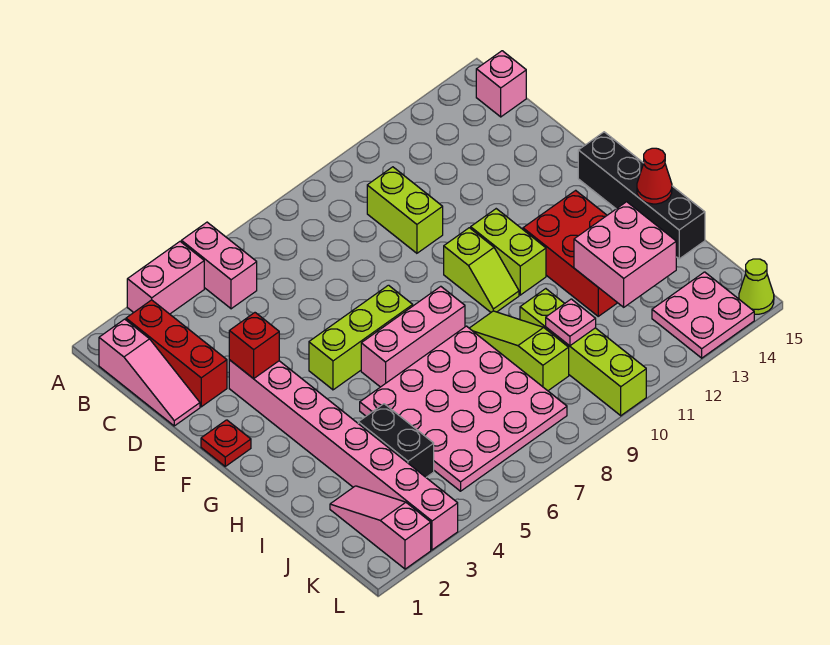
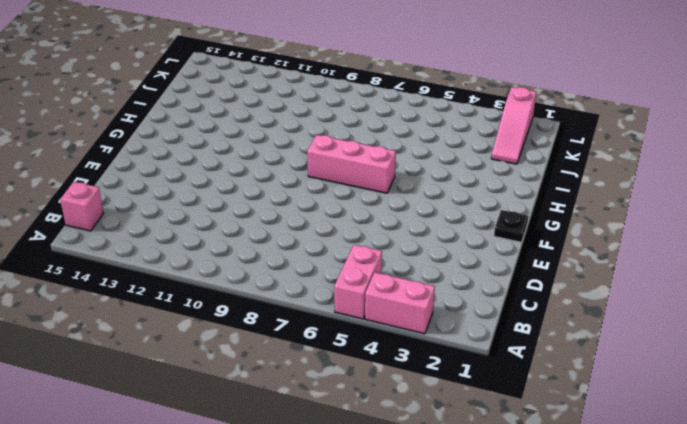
black 1x1 plate [494,210,528,242] -> red 1x1 plate [201,420,251,466]
none -> pink 1x3 slope [99,319,200,426]
none -> red 1x3 brick [126,300,227,407]
none -> lime 1x2 brick [367,167,443,253]

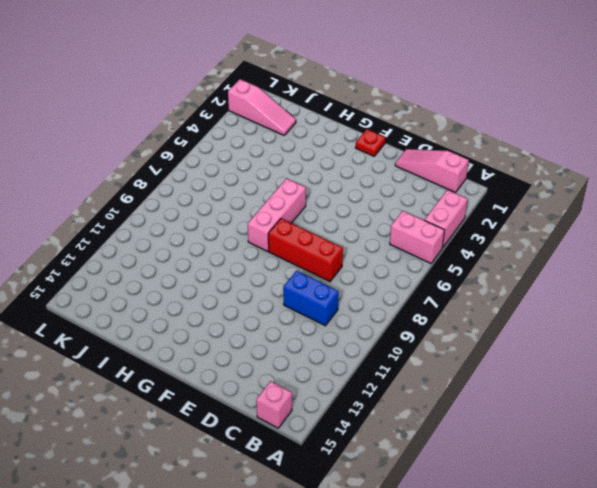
blue 1x2 brick [283,271,339,326] -> lime 1x2 brick [367,167,443,253]
red 1x3 brick [268,219,343,282] -> red 1x3 brick moved to [126,300,227,407]
none -> pink 1x8 brick [229,360,458,550]
none -> lime 1x3 brick [309,285,413,390]
none -> lime 1x2 slope [444,228,519,312]

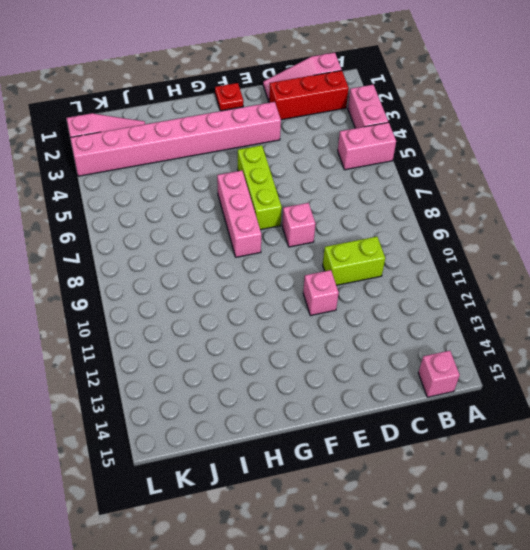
pink 1x1 brick [282,203,315,247] -> none
pink 1x1 brick [303,270,339,316] -> none
none -> lime 1x2 slope [444,228,519,312]
none -> lime 1x2 brick [471,209,546,295]
none -> black 1x4 brick [578,132,705,259]

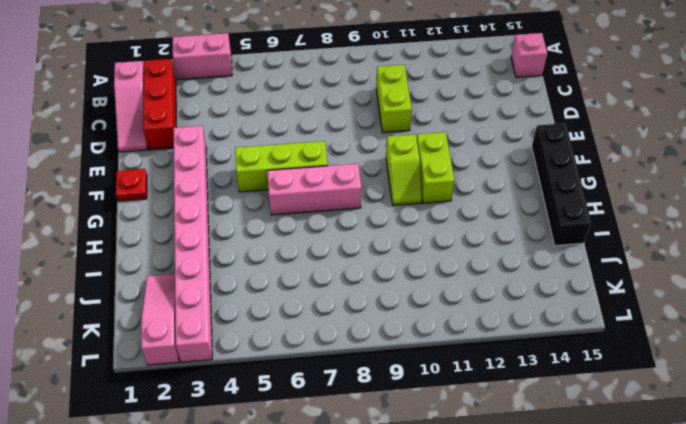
none -> pink 1x2 brick [181,222,257,309]
none -> red 2x3 brick [523,190,617,316]
none -> pink 4x4 plate [360,326,567,491]

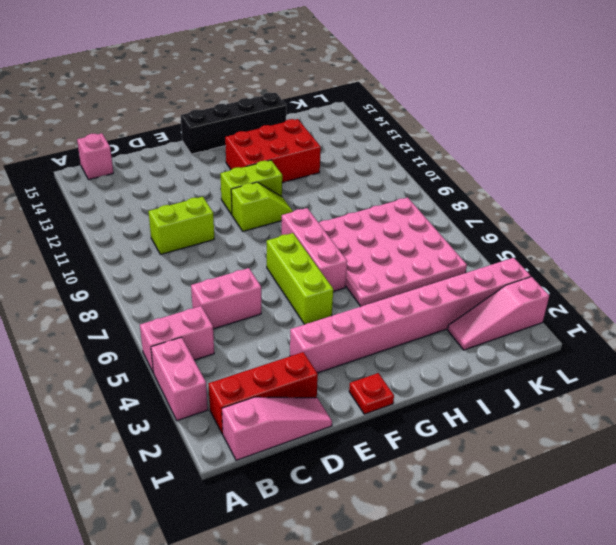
pink 1x2 brick [191,268,261,329] -> none
none -> lime 1x3 slope [469,311,569,391]
none -> black 1x2 brick [358,404,434,477]
none -> lime 1x4 brick [520,289,646,416]

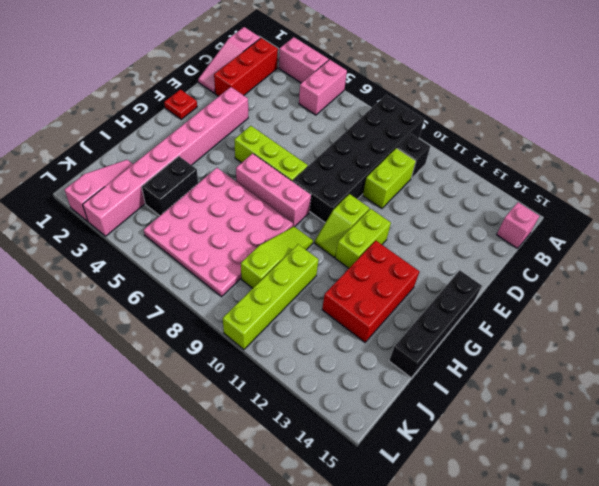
black 2x6 brick [293,95,424,223] -> none
black 1x1 brick [397,134,430,178] -> none
none -> pink 2x2 plate [652,272,754,358]
none -> lime 1x1 cone [739,259,774,314]
none -> red 1x1 brick [229,313,279,379]

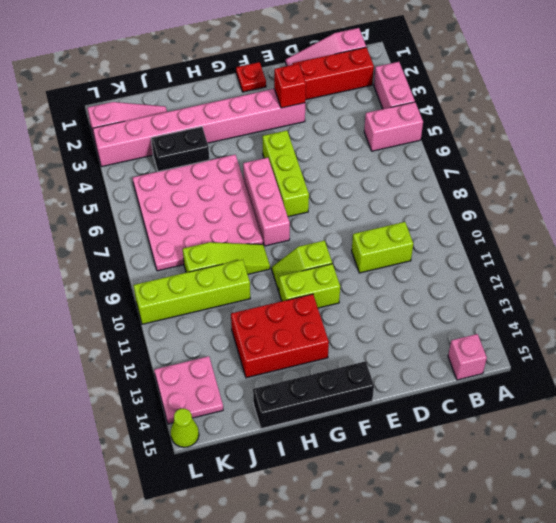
none -> red 1x1 cone [637,148,672,204]
none -> pink 2x2 brick [574,202,676,307]
none -> pink 1x1 plate [546,299,596,346]

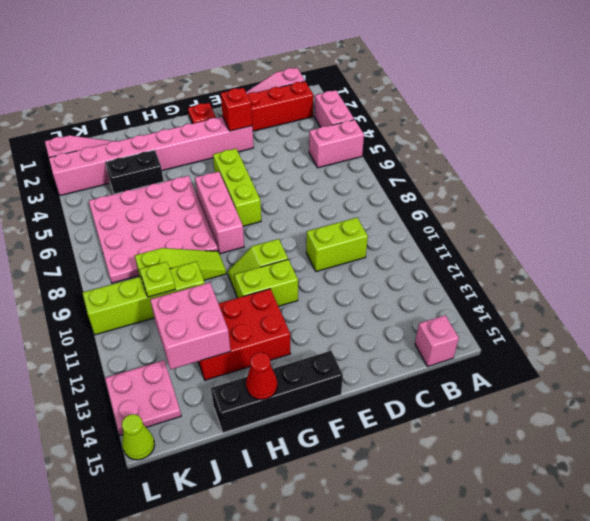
lime 1x1 plate [139,262,175,297] -> pink 1x1 plate [546,299,596,346]

